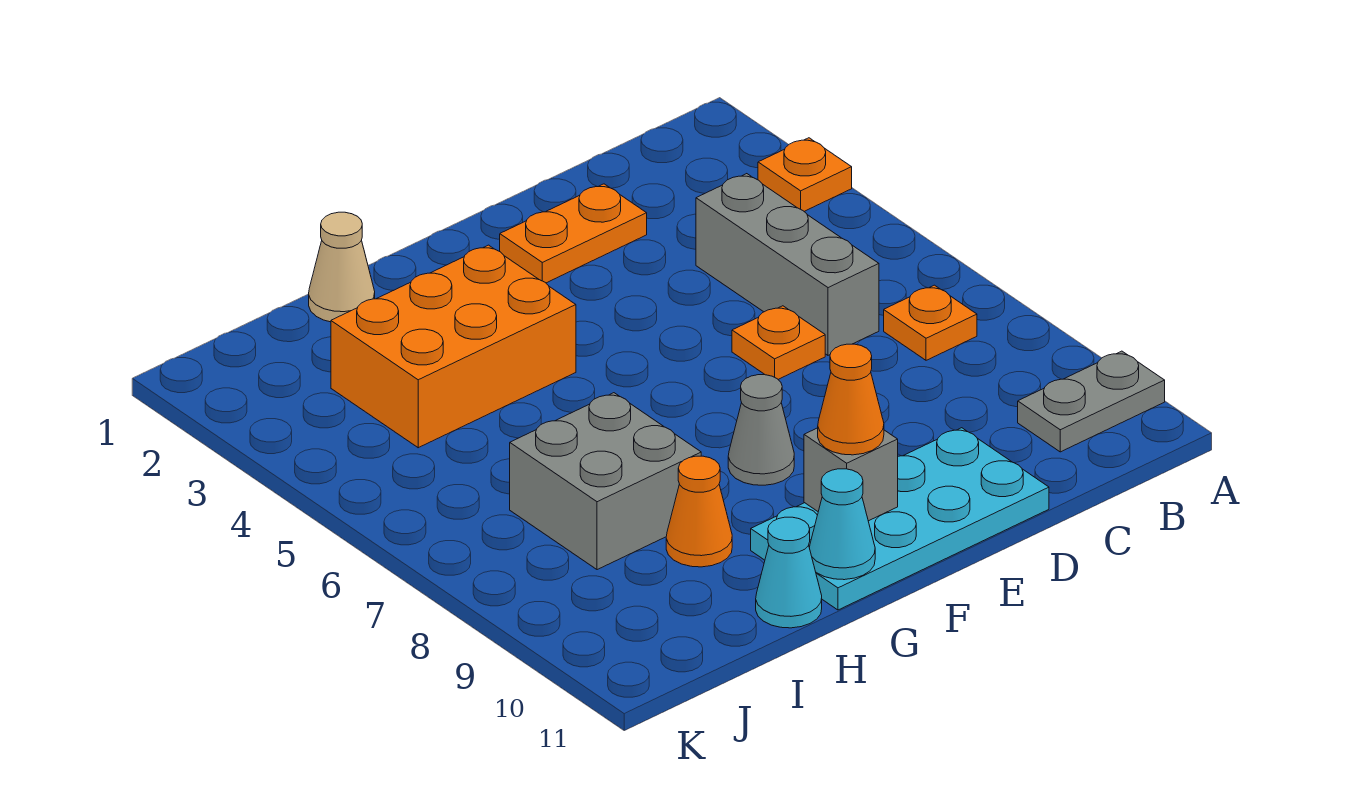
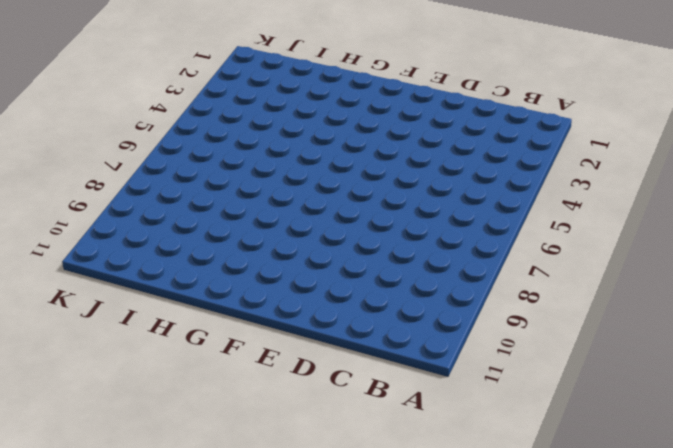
none -> orange 1x1 plate [758,138,852,211]
none -> grey 1x2 plate [1018,351,1165,452]
none -> orange 1x1 plate [884,285,977,360]

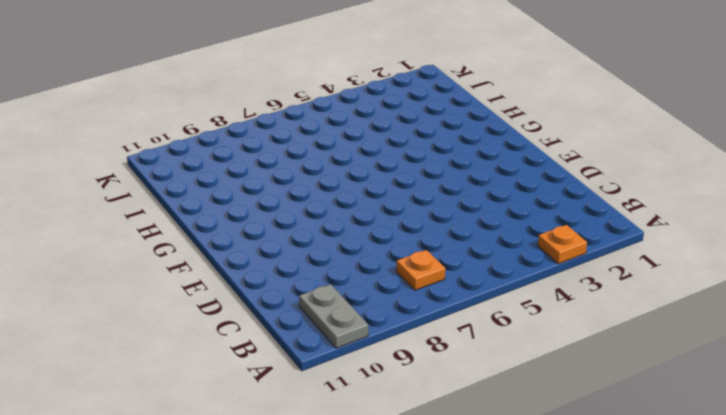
none -> grey 1x3 brick [696,174,879,355]
none -> orange 1x2 plate [500,184,647,283]
none -> orange 1x1 plate [732,306,825,379]

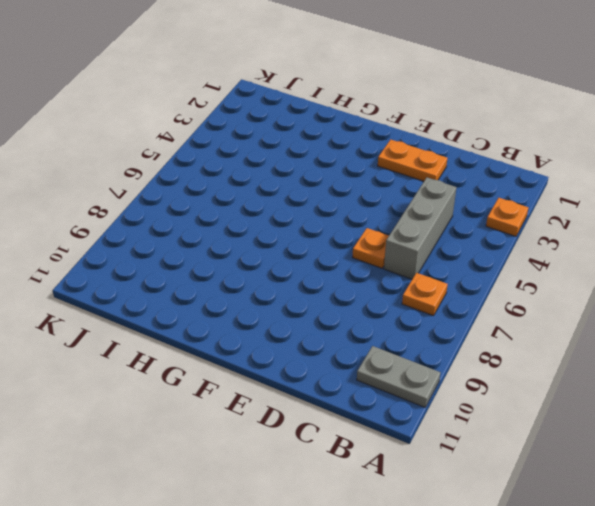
none -> cyan 2x4 plate [751,428,1049,610]
none -> grey 1x1 cone [728,375,794,485]
none -> orange 2x3 brick [331,245,576,448]

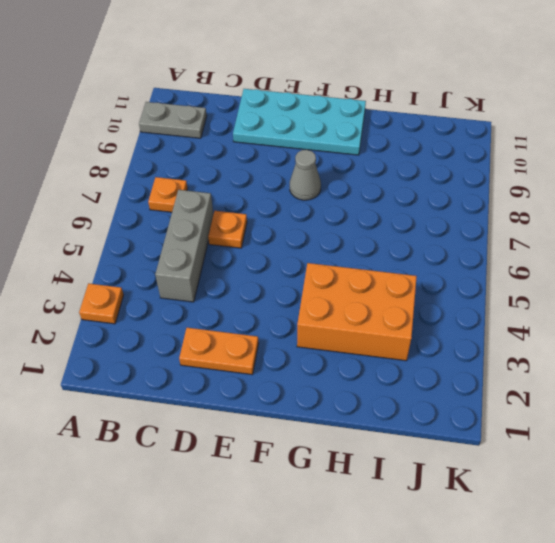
none -> tan 1x1 cone [309,212,375,322]
none -> grey 2x2 brick [510,393,701,570]
none -> orange 1x1 cone [666,456,732,567]

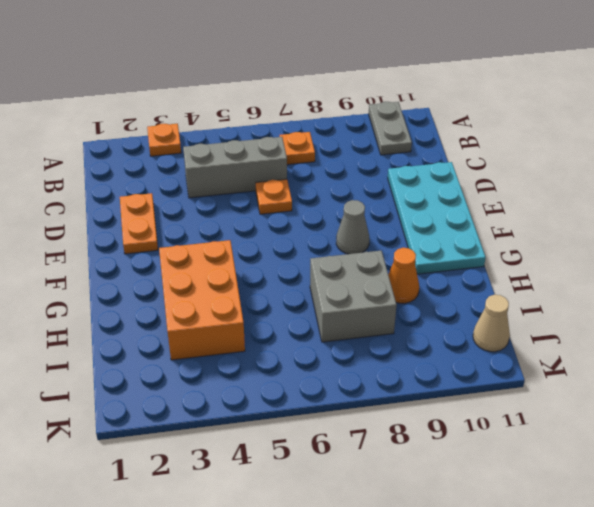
tan 1x1 cone [473,295,510,352] -> tan 1x1 cone moved to [309,212,375,322]
none -> cyan 1x1 cone [756,517,822,628]
none -> grey 1x1 brick [804,428,898,521]
none -> cyan 1x1 cone [809,469,875,580]

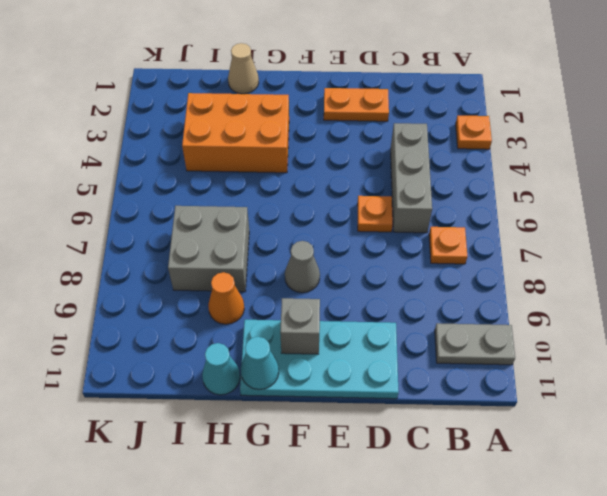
none -> orange 1x1 cone [818,344,884,455]

